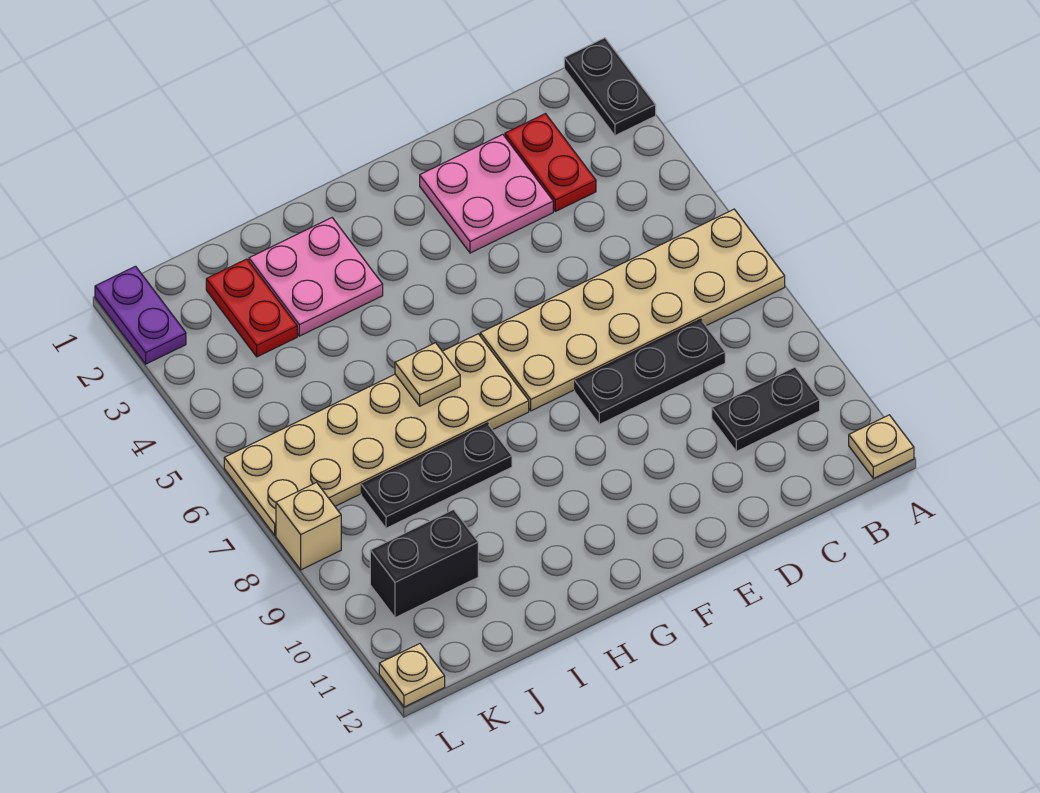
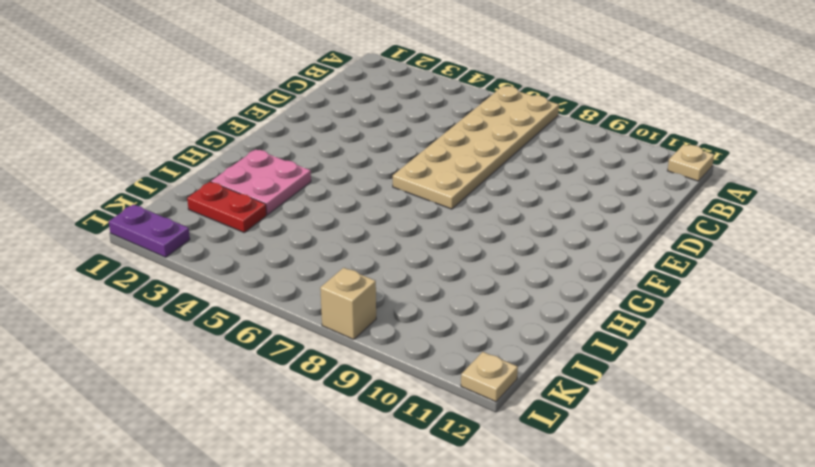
none -> black 1x2 plate [564,38,656,136]
none -> black 1x2 plate [712,367,820,451]
none -> red 1x2 plate [505,114,596,211]

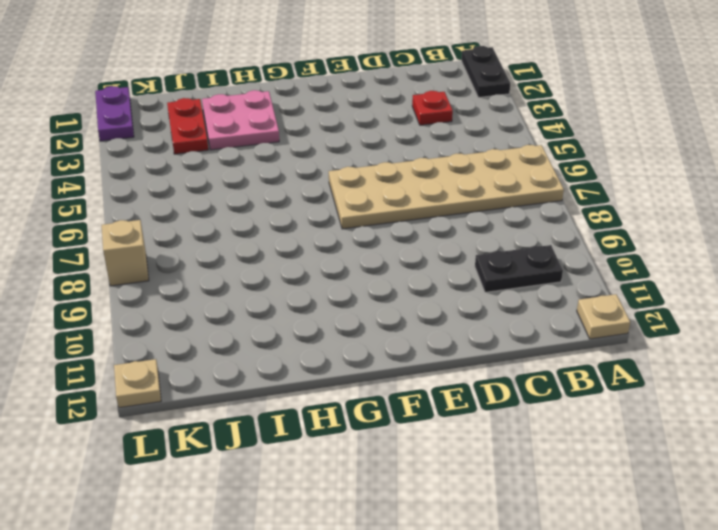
red 1x1 plate [412,91,453,125] -> red 1x2 plate [505,114,596,211]
none -> black 1x3 plate [575,319,725,424]
none -> pink 2x2 plate [420,134,553,253]
none -> tan 2x6 plate [224,334,529,535]

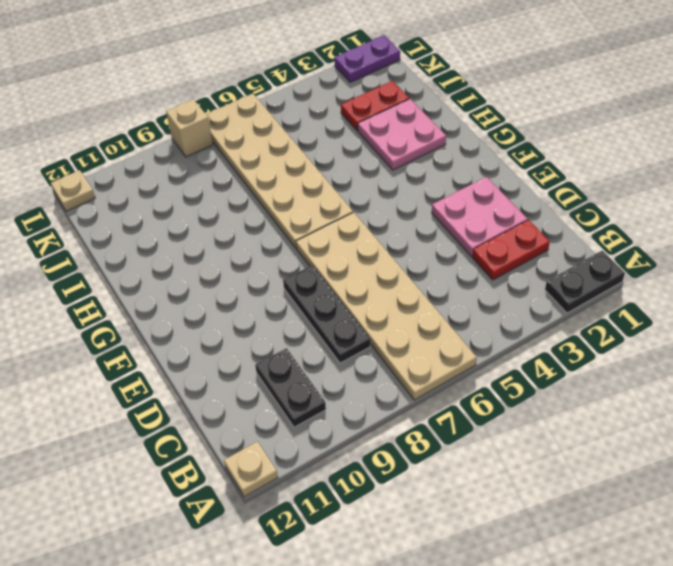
none -> black 1x3 plate [361,423,512,528]
none -> black 1x2 brick [370,510,478,618]
none -> tan 1x1 plate [395,343,460,406]

